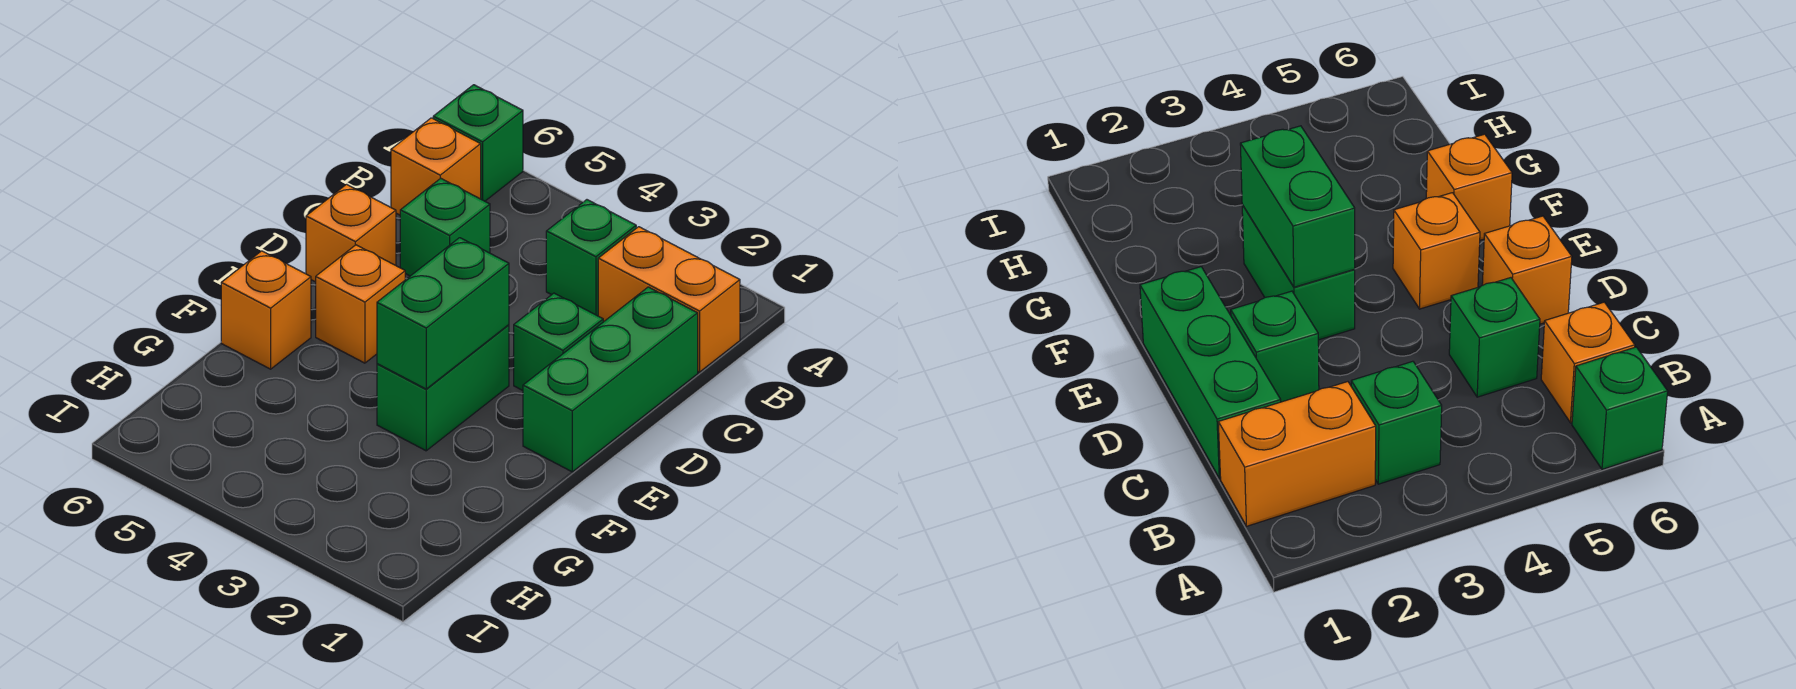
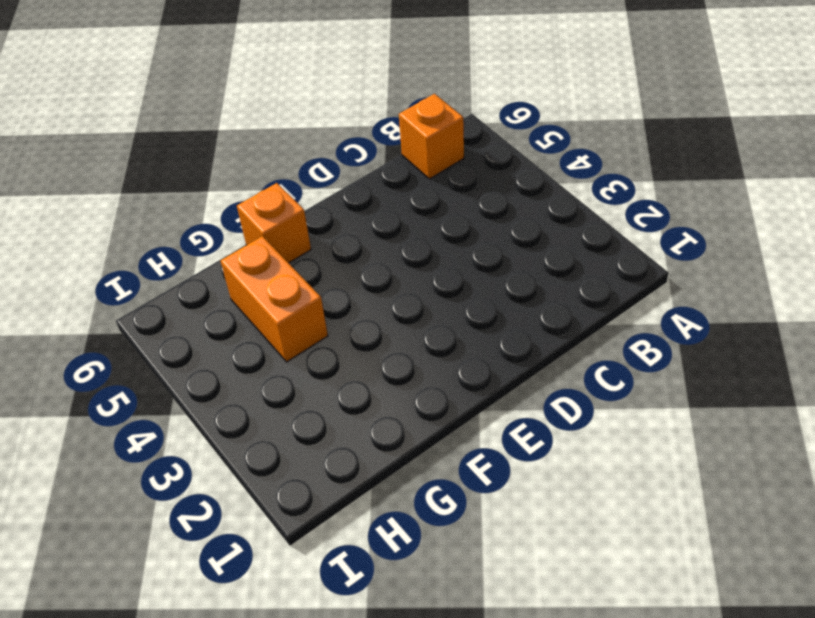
orange 1x2 brick [221,236,328,362] -> orange 1x2 brick moved to [598,227,740,372]
none -> green 1x1 brick [433,85,523,201]
none -> green 1x1 brick [546,200,636,316]
none -> green 1x3 brick [523,287,698,472]

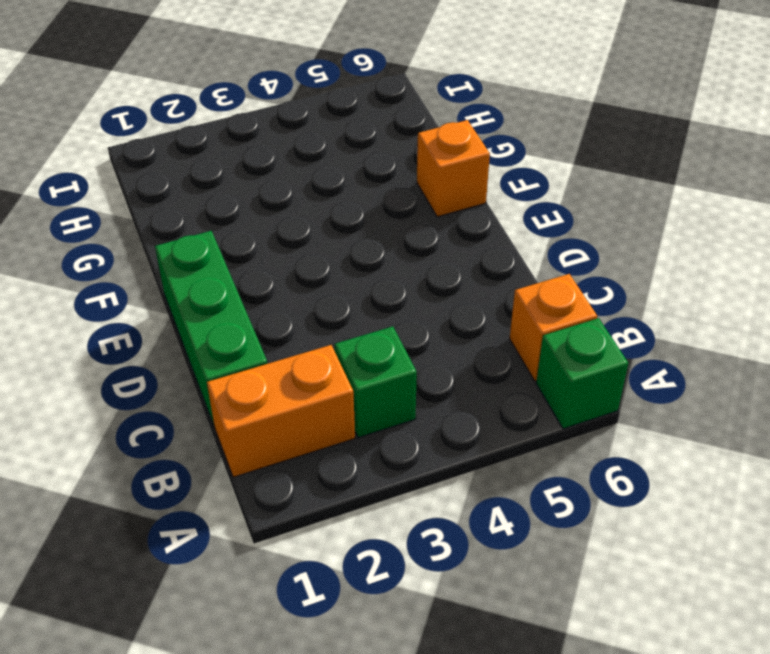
none -> green 1x1 brick [400,178,490,276]
none -> green 1x1 brick [514,293,603,390]
none -> orange 1x1 brick [306,184,396,282]

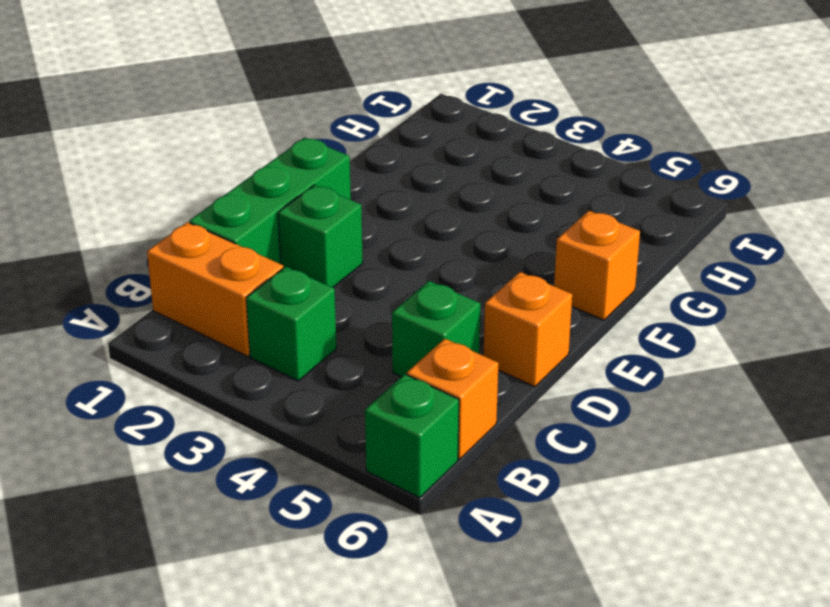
none -> green 1x2 brick [377,325,509,451]
none -> orange 1x1 brick [316,245,405,363]
none -> green 1x2 brick [377,238,509,389]

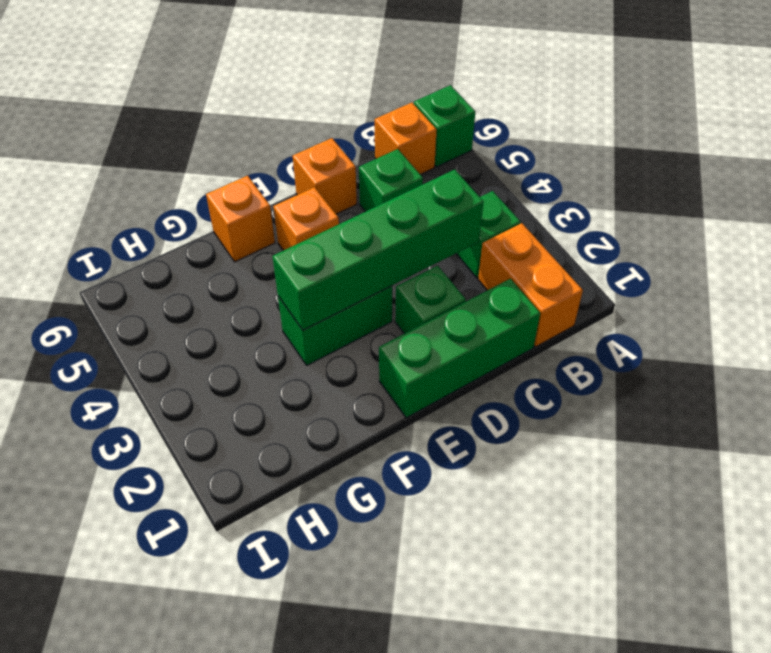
green 1x4 brick [272,169,483,330] -> green 1x2 brick [377,238,509,389]

